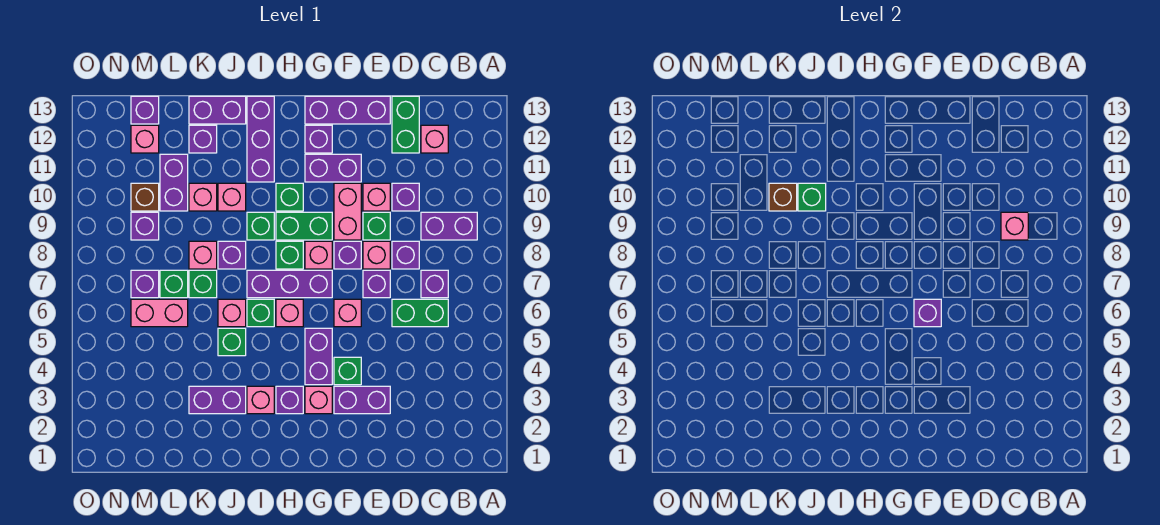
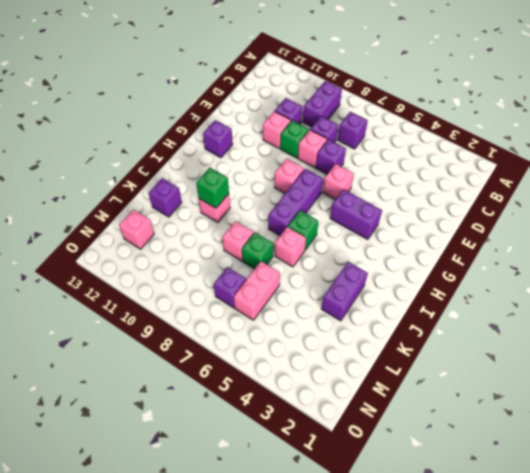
none -> green 1x2 brick [392,299,448,327]
none -> pink 1x1 brick [421,125,448,153]
none -> green 1x2 brick [392,96,419,153]
none -> purple 1x2 brick [334,386,390,414]

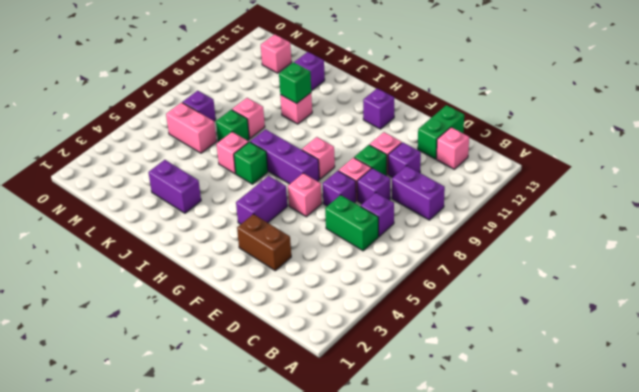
brown 1x2 brick [237,214,291,271] -> purple 1x2 brick [334,386,390,414]
none -> purple 1x3 brick [305,96,390,124]
none -> green 1x1 brick [334,357,361,385]
none -> purple 1x1 brick [334,241,361,269]
none -> pink 1x2 brick [334,183,361,240]

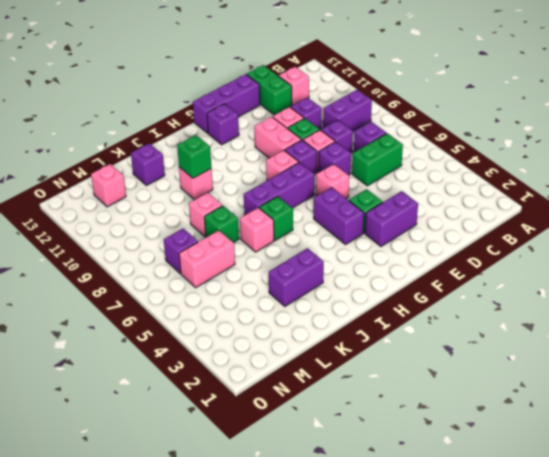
none -> purple 1x2 brick [305,154,361,182]
none -> pink 1x1 brick [305,386,332,414]
none -> green 1x2 brick [276,212,332,240]
none -> purple 1x1 brick [276,386,303,414]

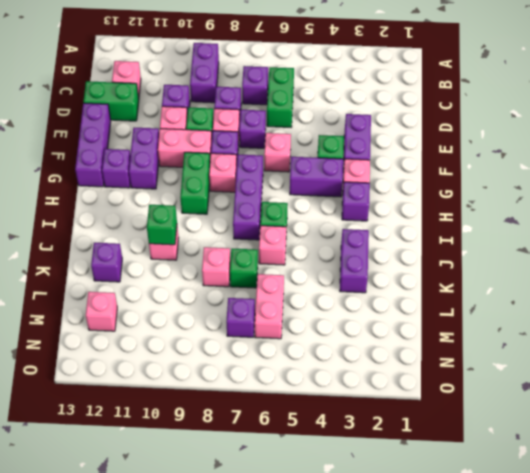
none -> pink 1x1 brick [276,299,303,327]
none -> green 1x1 brick [276,241,303,269]
none -> green 1x1 brick [276,183,303,211]
none -> pink 1x1 brick [247,386,274,414]

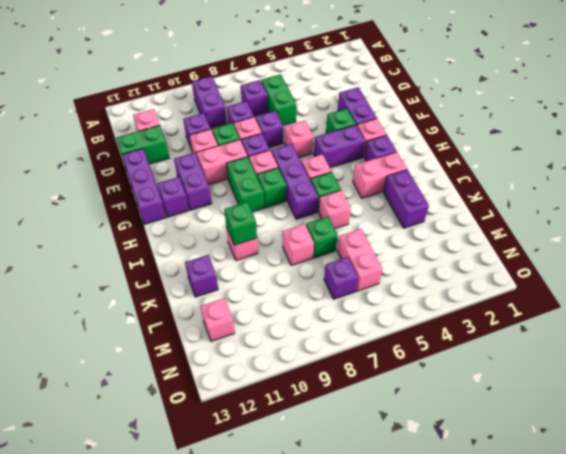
pink 1x2 brick [353,152,407,198] -> pink 1x1 brick [247,386,274,414]
none -> green 1x1 brick [276,183,303,211]
none -> green 1x1 brick [247,212,274,240]
none -> purple 1x3 brick [247,96,274,182]
none -> green 1x1 brick [218,328,246,356]

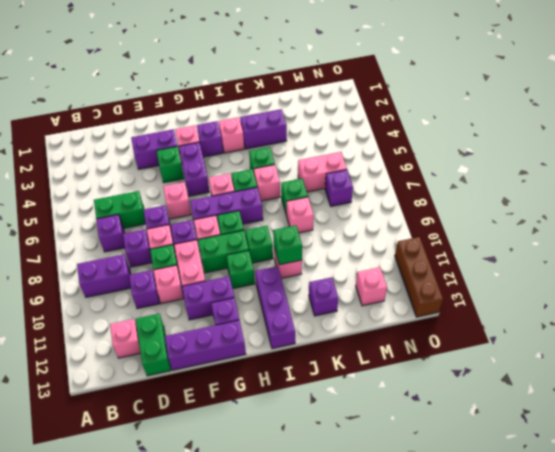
brown 1x3 brick [395,237,443,317] -> none
none -> purple 1x1 brick [218,241,246,269]
none -> purple 1x2 brick [189,96,246,124]
none -> pink 1x1 brick [189,183,217,211]
none -> green 1x1 brick [160,270,188,298]

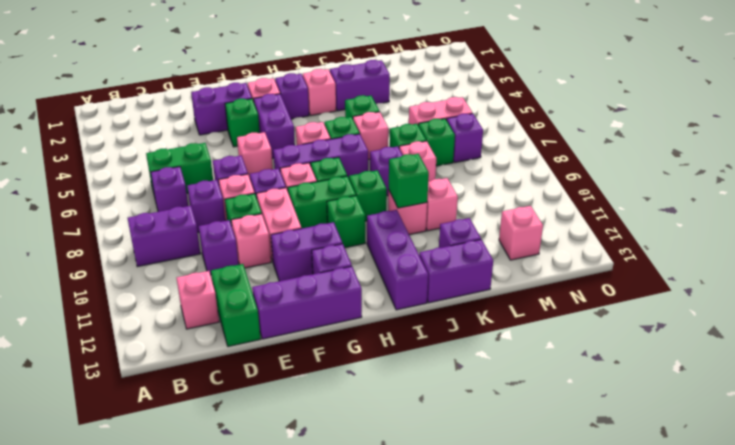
none -> purple 1x2 brick [160,154,188,211]
none -> purple 1x1 brick [131,212,159,240]
none -> brown 1x1 brick [131,183,159,211]
none -> purple 1x1 brick [131,96,159,124]

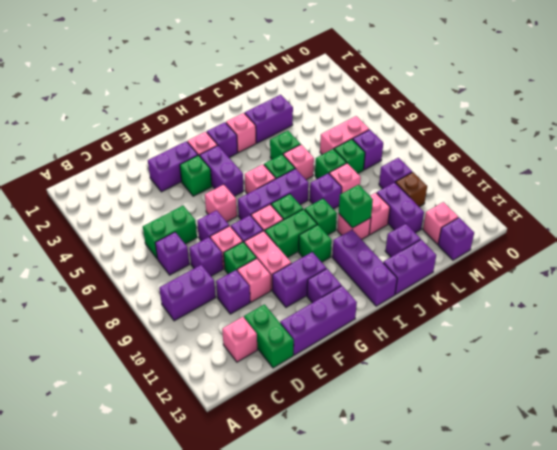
none -> pink 1x1 brick [1001,212,1028,240]
none -> purple 1x1 brick [914,299,941,327]
none -> brown 1x1 brick [769,183,797,211]

